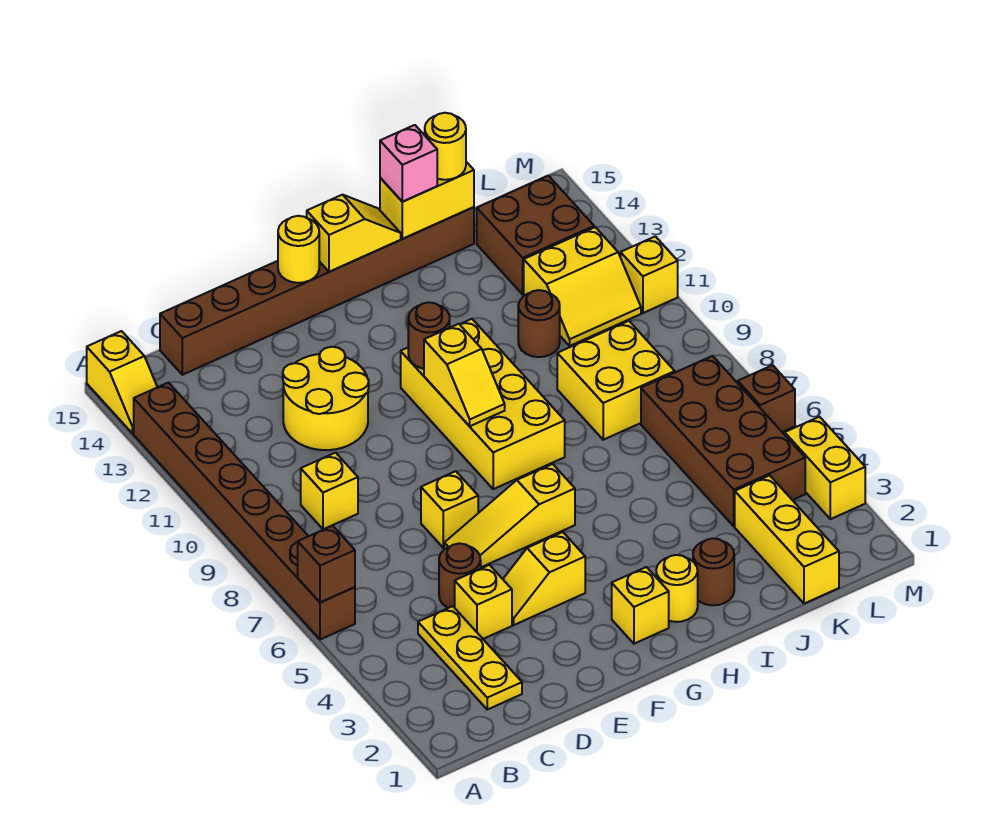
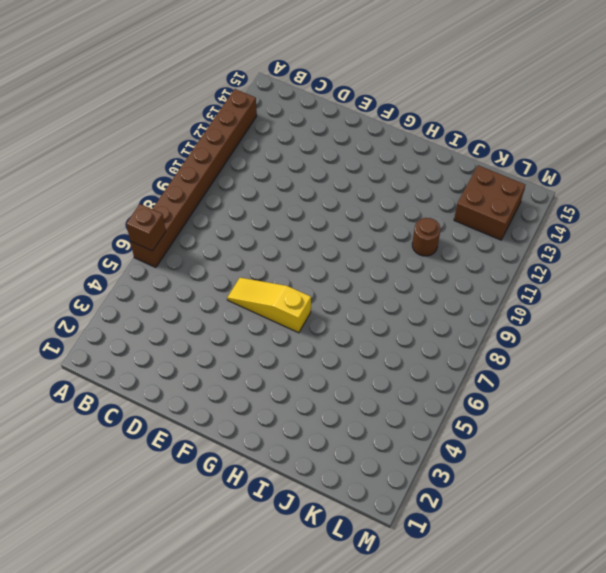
none -> yellow 1x2 slope [87,331,157,434]
none -> yellow 1x3 plate [418,606,522,710]
none -> yellow 1x1 brick [301,453,358,529]
none -> brown 1x8 brick [160,207,474,375]

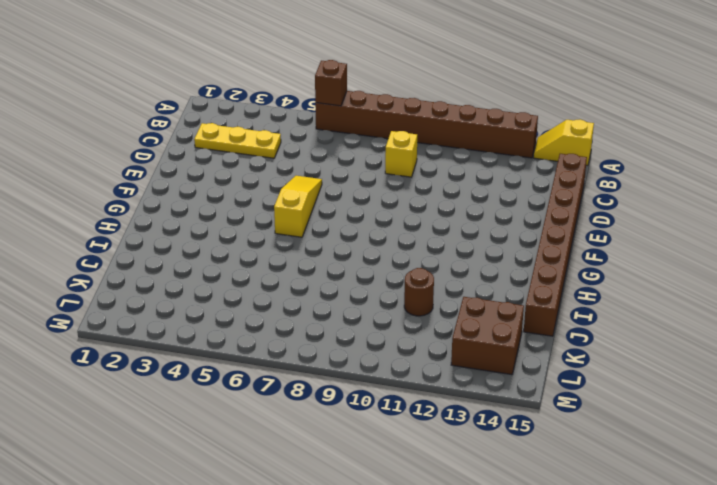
none -> yellow 1x1 brick [455,565,512,639]
none -> brown 1x1 round brick [439,543,481,608]
none -> yellow 2x2 round brick [283,347,369,450]
none -> yellow 1x2 slope [503,532,585,625]

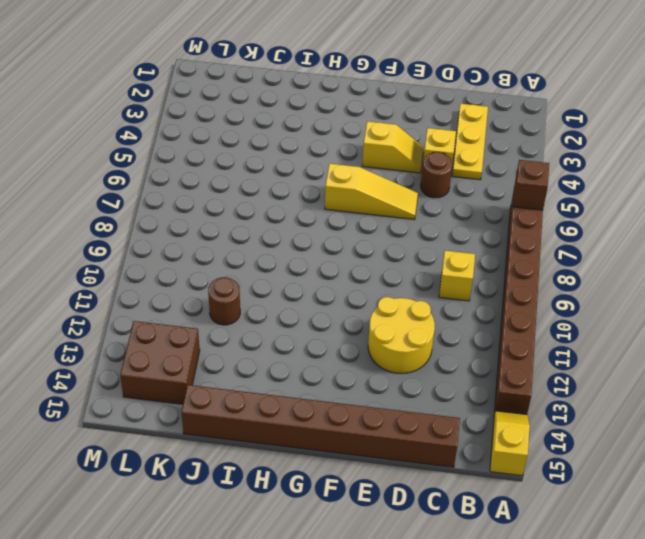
none -> yellow 1x1 brick [421,471,478,548]
none -> yellow 1x1 brick [612,567,669,644]
none -> yellow 2x4 brick [401,319,565,489]
none -> yellow 1x1 round brick [656,555,698,622]

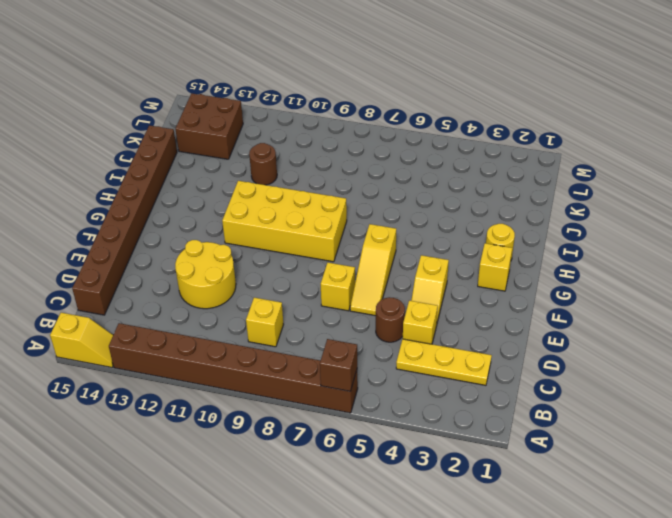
none -> brown 1x1 round brick [693,538,734,605]
none -> yellow 2x2 brick [557,321,675,440]
none -> yellow 1x3 brick [735,475,839,604]
none -> brown 2x4 brick [641,356,805,526]

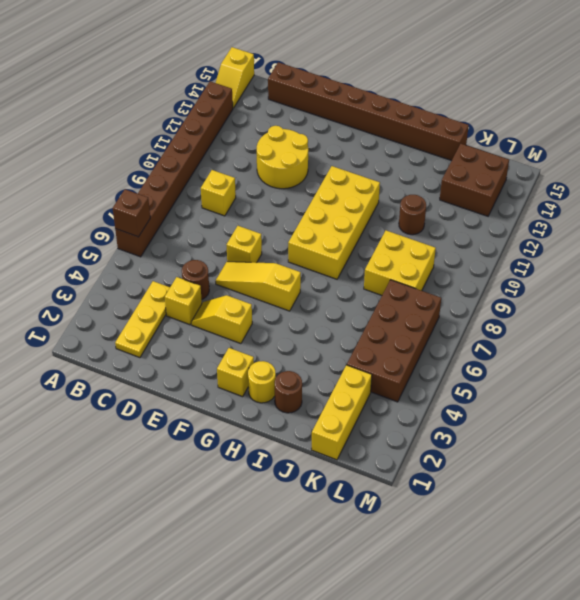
none -> yellow 2x2 slope [524,227,641,346]
none -> yellow 1x2 brick [785,417,865,519]
none -> brown 1x1 brick [738,365,795,432]
none -> yellow 1x1 brick [621,236,678,313]

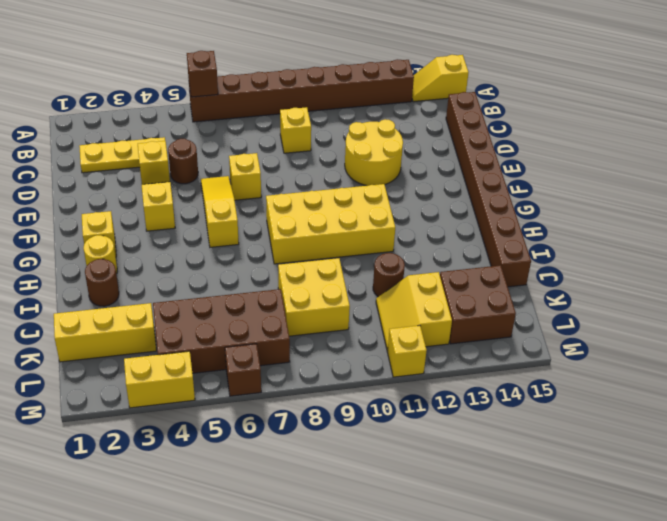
none -> yellow 1x1 round brick [278,216,319,283]
none -> yellow 1x2 slope [424,324,505,426]
none -> brown 1x1 round brick [408,302,450,369]
none -> yellow 1x2 slope [307,195,401,272]

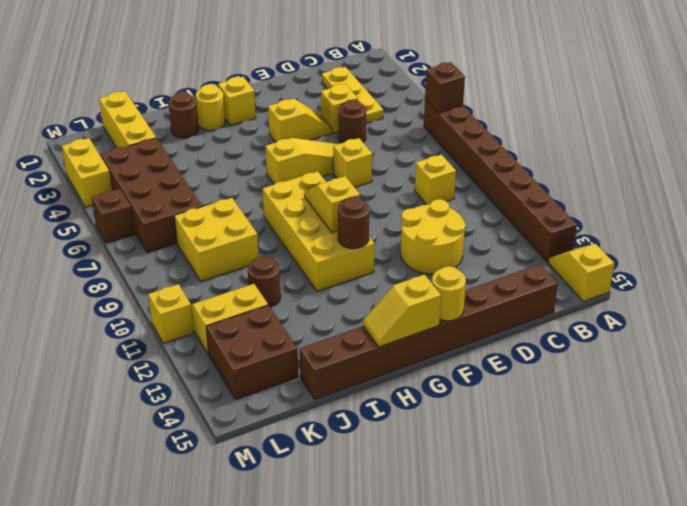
none -> yellow 1x2 brick [380,162,474,239]
none -> pink 1x1 brick [380,125,437,202]
none -> yellow 1x1 round brick [425,113,466,180]

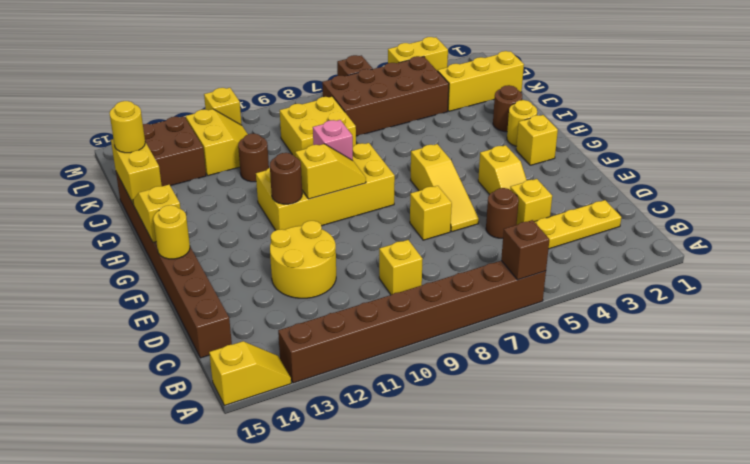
pink 1x1 brick [313,120,353,160] -> pink 1x1 brick moved to [380,125,437,202]

